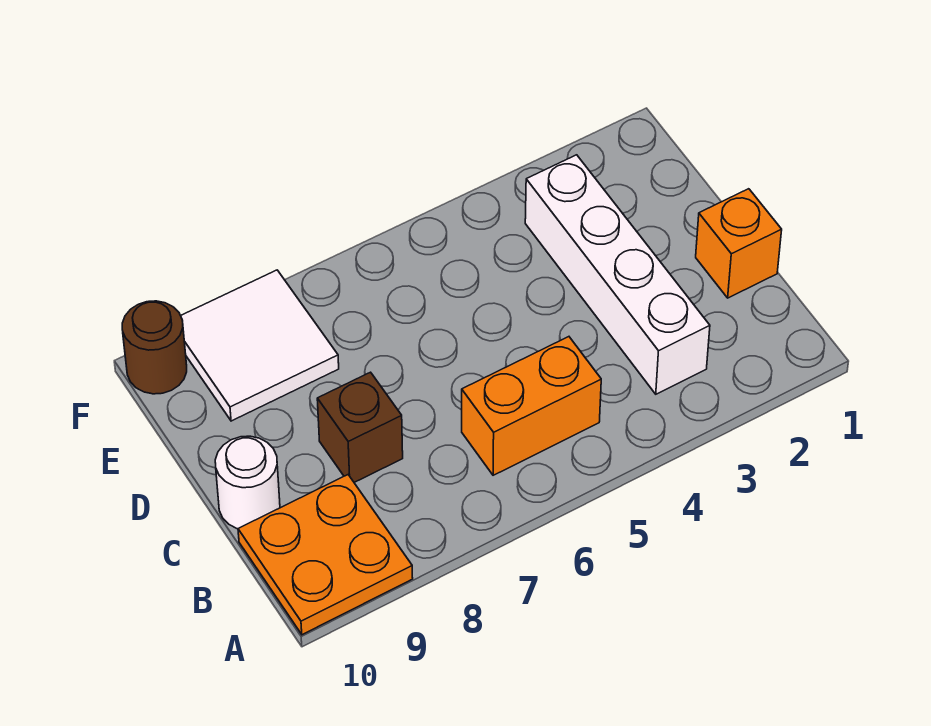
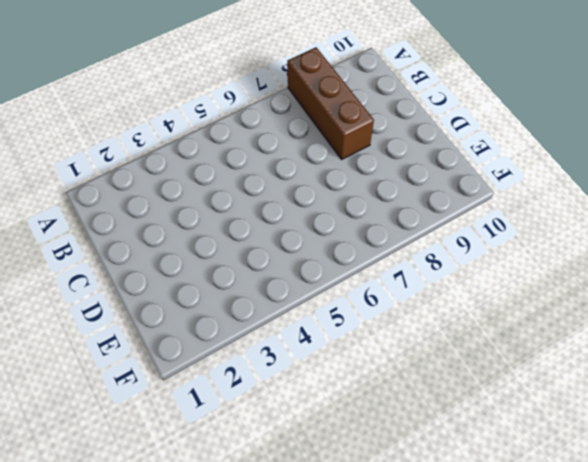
brown 1x3 brick [287,47,374,159] -> brown 1x1 brick [317,372,403,482]
none -> orange 2x2 plate [238,475,413,635]
none -> white 1x4 brick [525,155,710,394]

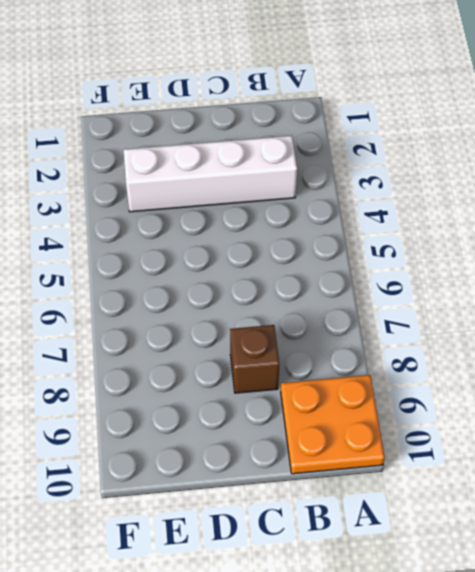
none -> orange 1x2 brick [462,337,601,475]
none -> orange 1x1 brick [696,189,782,298]

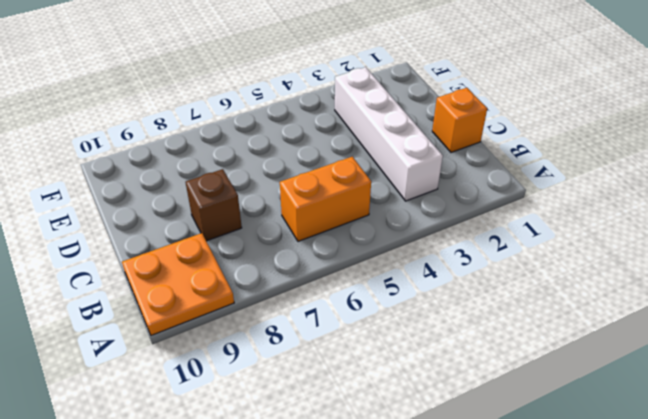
none -> white 1x1 round brick [215,436,280,529]
none -> white 2x2 tile [181,270,339,421]

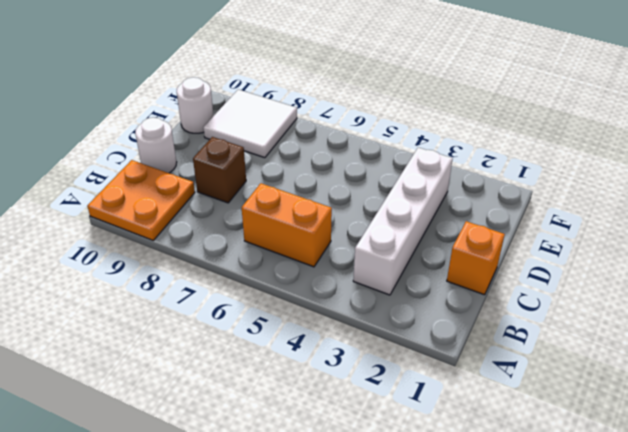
white 1x1 round brick [177,77,214,133] -> none
none -> brown 1x1 round brick [122,301,187,394]

